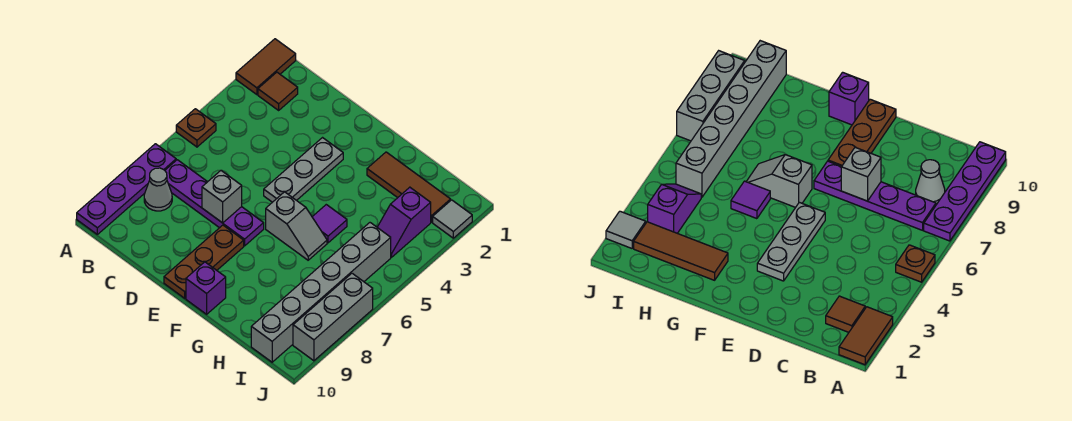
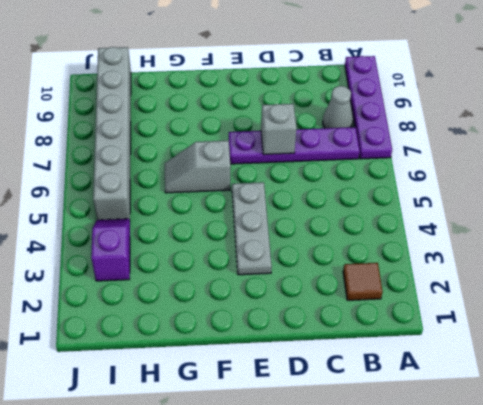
none -> brown 1x2 tile [236,39,296,95]
none -> brown 1x1 plate [176,109,216,147]
none -> brown 1x3 plate [164,225,244,298]

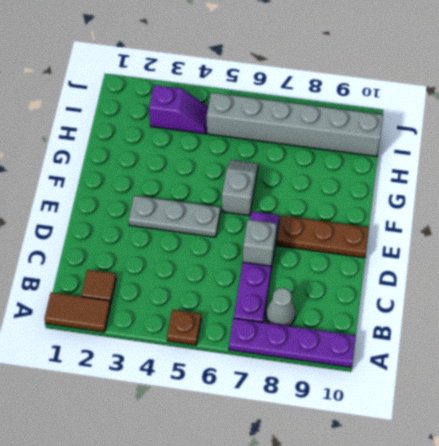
none -> purple 1x1 brick [186,262,226,314]
none -> brown 1x3 tile [367,152,451,222]
none -> purple 1x1 tile [312,205,347,243]

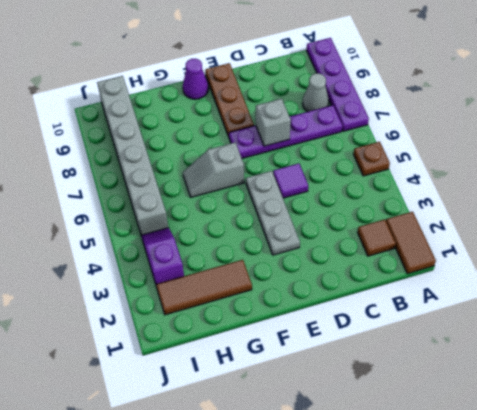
purple 1x1 tile [273,164,308,198] -> purple 1x1 tile moved to [312,205,347,243]
purple 1x1 cone [183,59,209,99] -> purple 1x1 brick [186,262,226,314]
none -> grey 1x1 tile [433,200,472,238]
none -> grey 1x3 brick [293,273,373,361]

